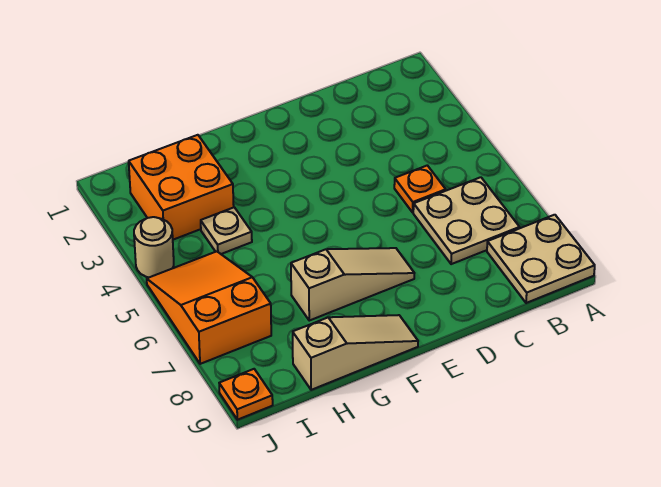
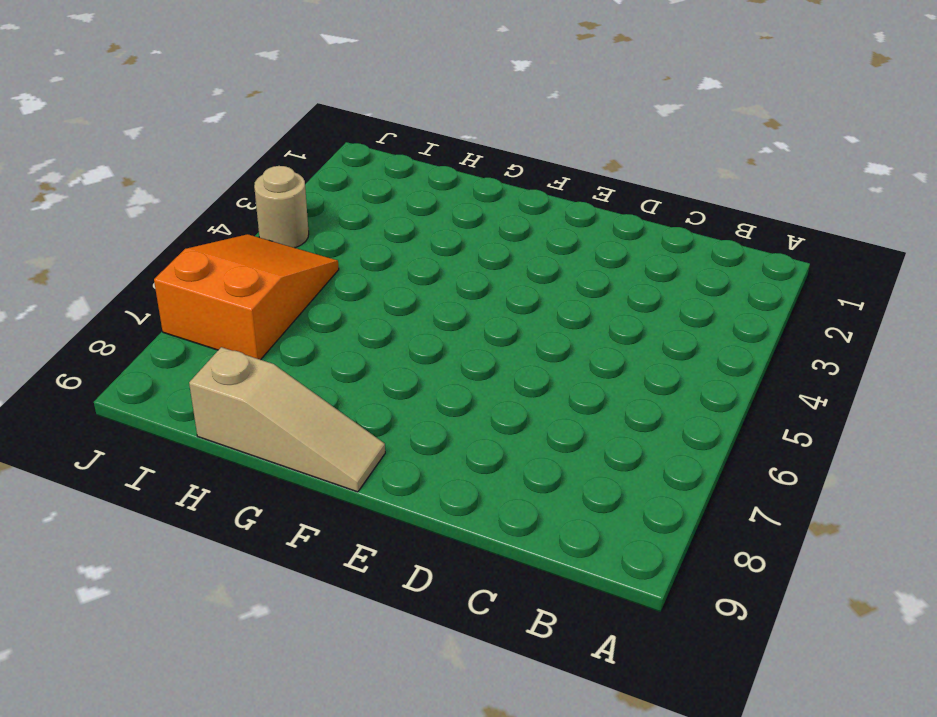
none -> tan 2x2 plate [487,215,595,303]
none -> tan 2x2 plate [413,177,520,264]

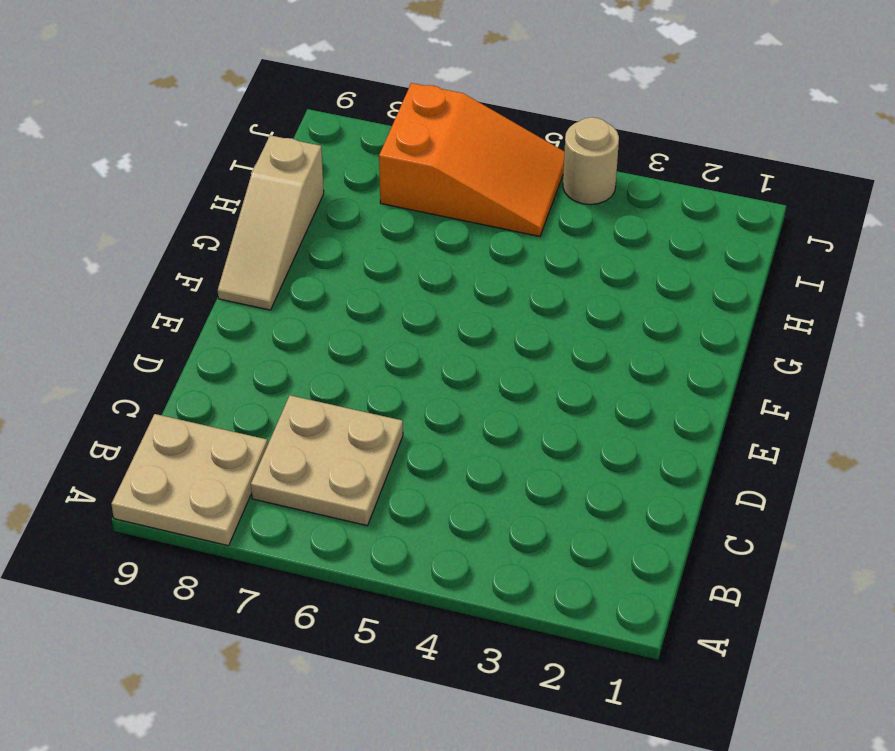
none -> orange 1x1 plate [394,165,446,213]
none -> tan 1x3 slope [291,248,414,321]

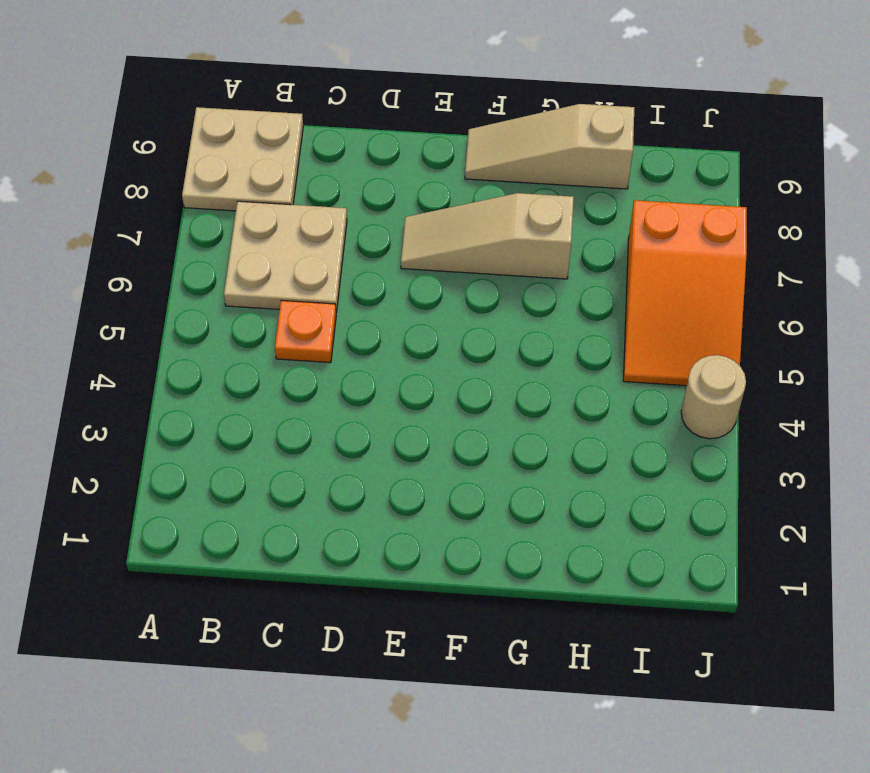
none -> orange 2x2 brick [129,135,234,240]
none -> tan 1x1 plate [201,207,252,254]

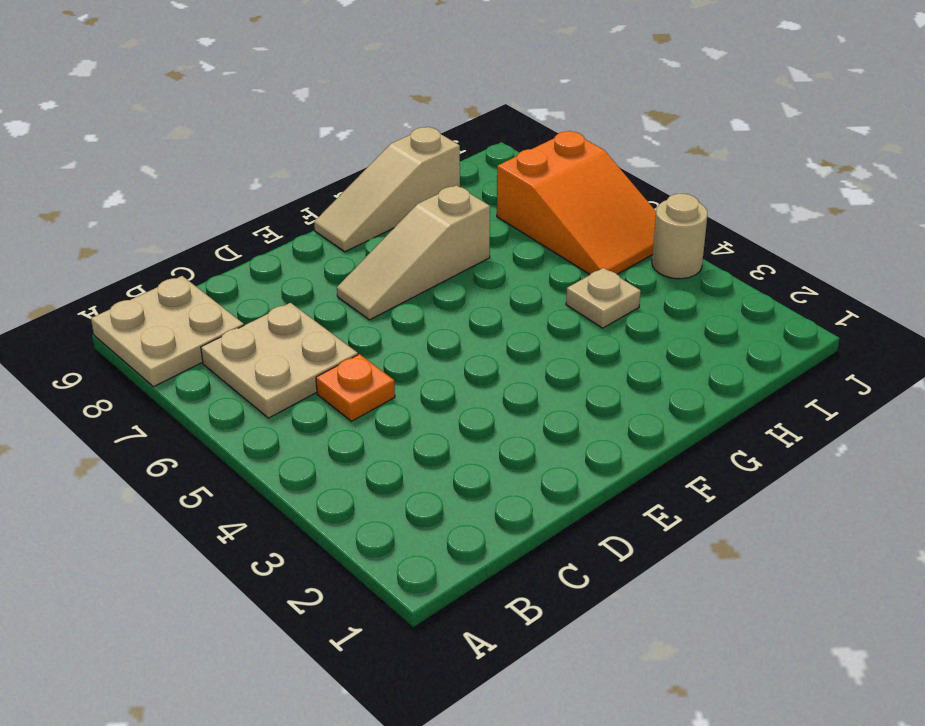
none -> orange 2x2 brick [129,135,234,240]
none -> orange 1x1 plate [219,369,273,420]

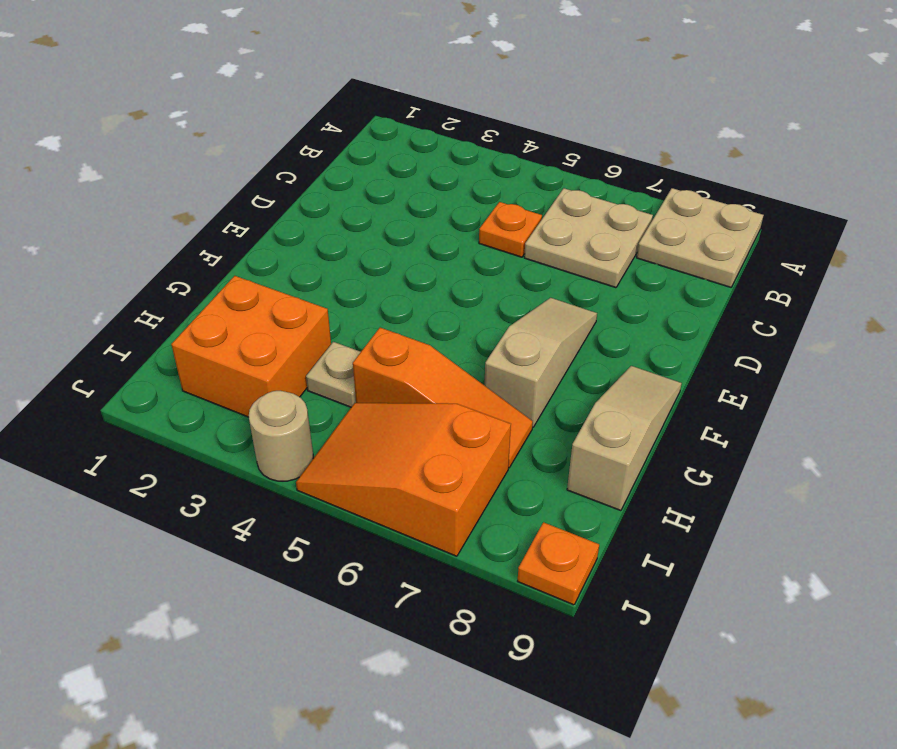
orange 1x3 slope [353,328,533,468] -> none

